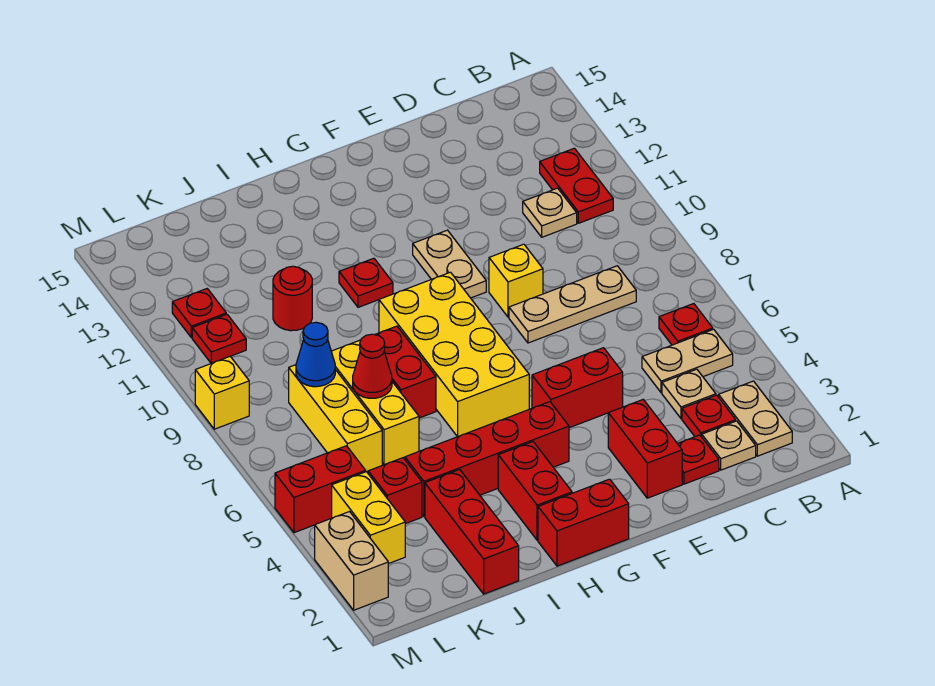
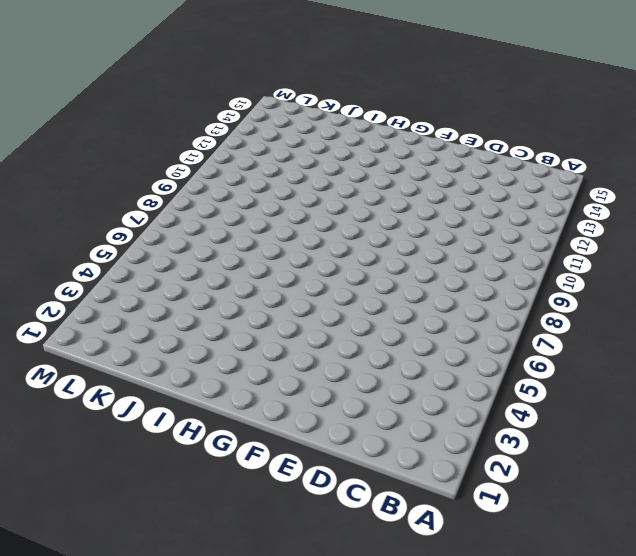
none -> tan 1x2 plate [719,381,792,456]
none -> tan 1x2 plate [642,329,733,393]
none -> red 1x1 plate [659,304,713,345]
none -> red 1x2 plate [540,148,613,223]

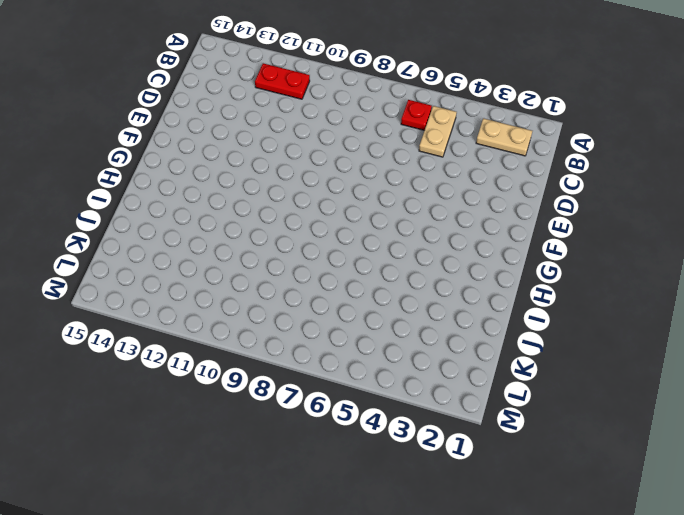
none -> tan 1x1 plate [702,421,756,470]
none -> red 1x1 plate [682,395,736,437]
none -> tan 1x1 plate [662,369,716,418]
none -> tan 1x3 plate [509,266,636,343]

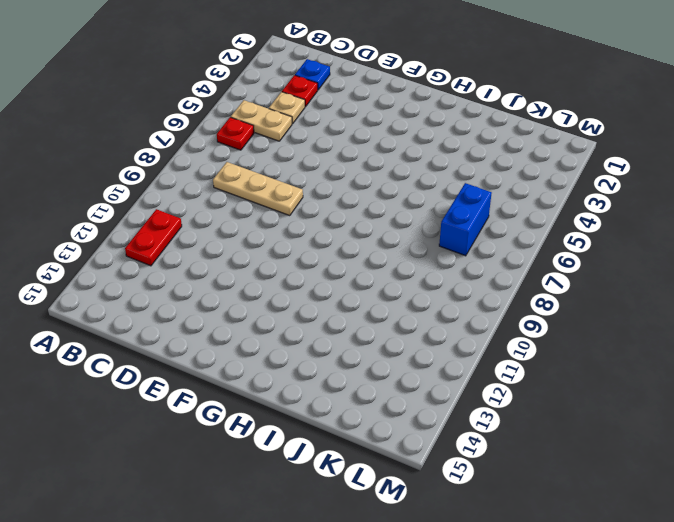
blue 1x1 plate [295,59,330,90] -> tan 1x1 plate [702,421,756,470]
blue 1x2 brick [439,183,492,256] -> yellow 1x3 brick [289,365,382,472]
none -> tan 1x2 plate [719,381,792,456]
none -> tan 1x1 plate [523,188,577,237]
none -> red 1x1 plate [677,435,719,484]
none -> red 1x2 brick [608,400,682,498]

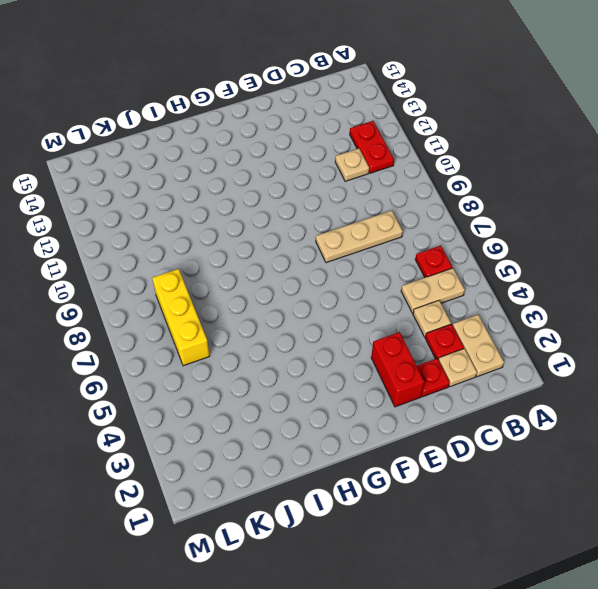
none -> red 1x2 brick [532,348,623,428]
none -> yellow 1x1 brick [489,244,543,317]
none -> tan 1x2 plate [413,230,486,298]
none -> red 1x2 brick [538,479,629,566]

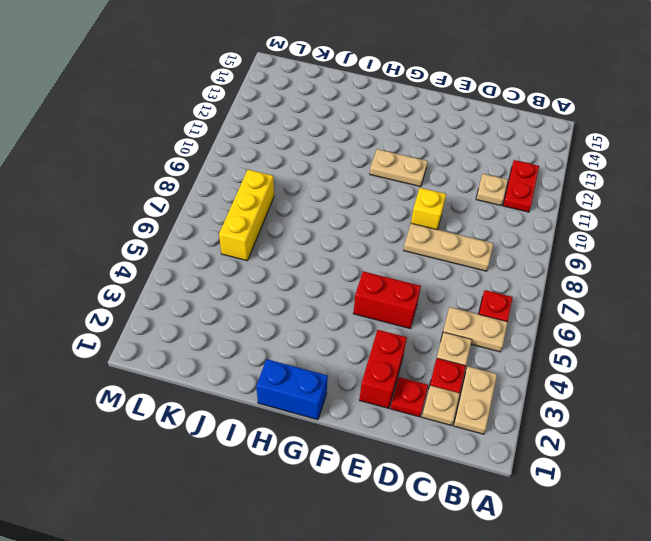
tan 1x2 plate [370,149,428,187] -> tan 1x2 plate turned to [413,230,486,298]
blue 1x2 brick [256,359,328,420] -> red 1x2 brick [538,479,629,566]
none -> red 1x4 brick [405,402,569,516]
none -> yellow 2x4 brick [379,272,529,437]
none -> red 1x2 brick [498,442,572,540]
none -> red 1x1 plate [339,258,393,307]

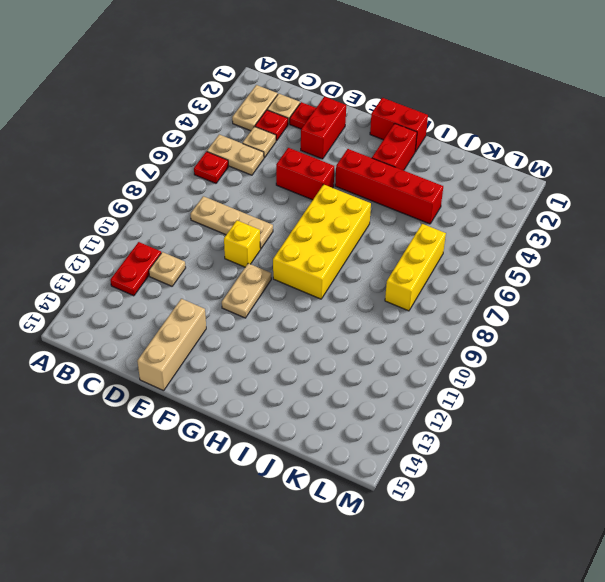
tan 1x3 brick [137,299,206,391] -> none
none -> red 1x1 plate [339,258,393,307]
none -> red 1x2 brick [375,326,436,418]
none -> red 1x3 brick [425,470,519,594]
none -> yellow 1x3 brick [331,340,419,465]

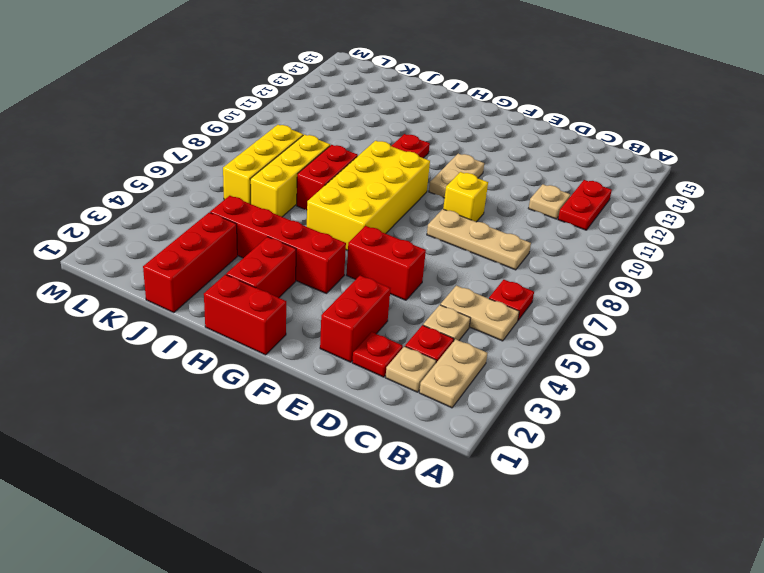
none -> red 1x1 round brick [273,266,312,331]
none -> red 1x1 brick [368,458,422,524]
none -> yellow 1x2 brick [332,472,405,564]
none -> red 1x2 brick [275,446,366,533]

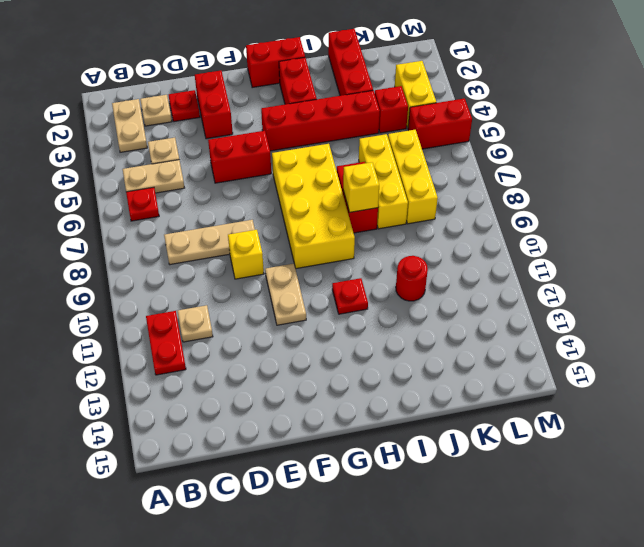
yellow 1x1 brick [343,162,379,212] -> yellow 1x1 brick moved to [195,356,249,429]
none -> red 1x1 plate [682,395,736,437]
none -> red 1x1 plate [192,314,246,363]
none -> red 1x1 plate [172,289,226,338]
none -> tan 1x2 brick [315,512,388,610]

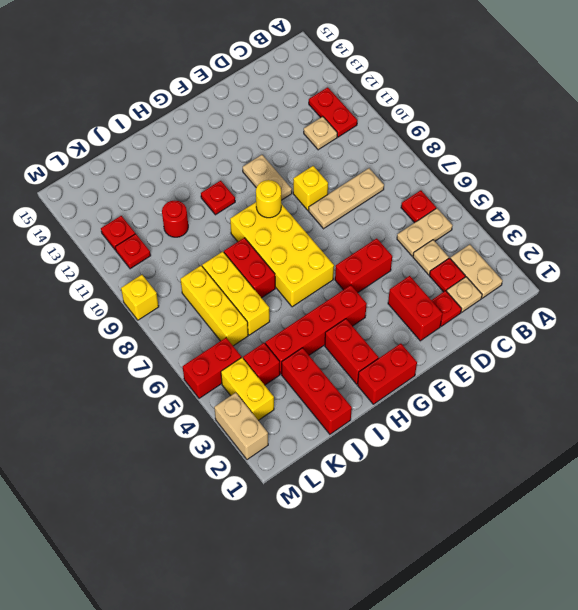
yellow 1x1 round brick [256,180,281,218] -> none
none -> red 1x1 cone [353,334,392,398]
none -> blue 1x1 cone [296,322,335,387]

